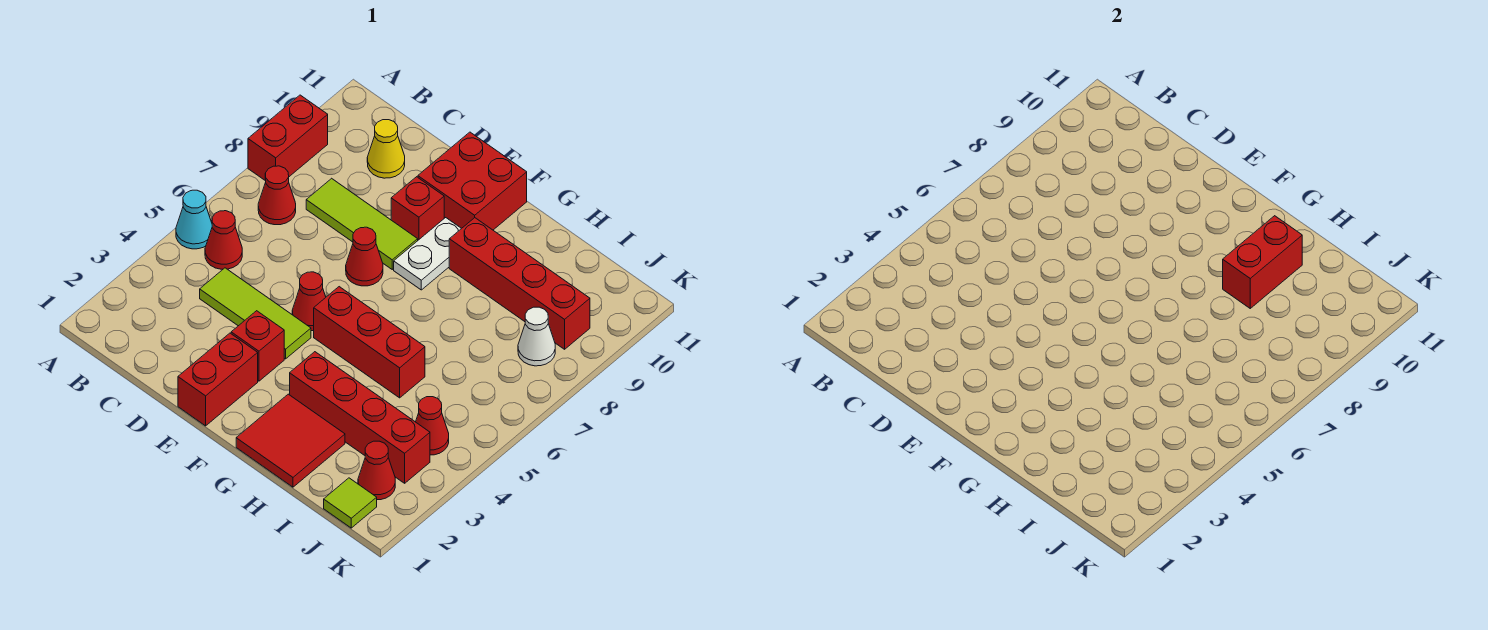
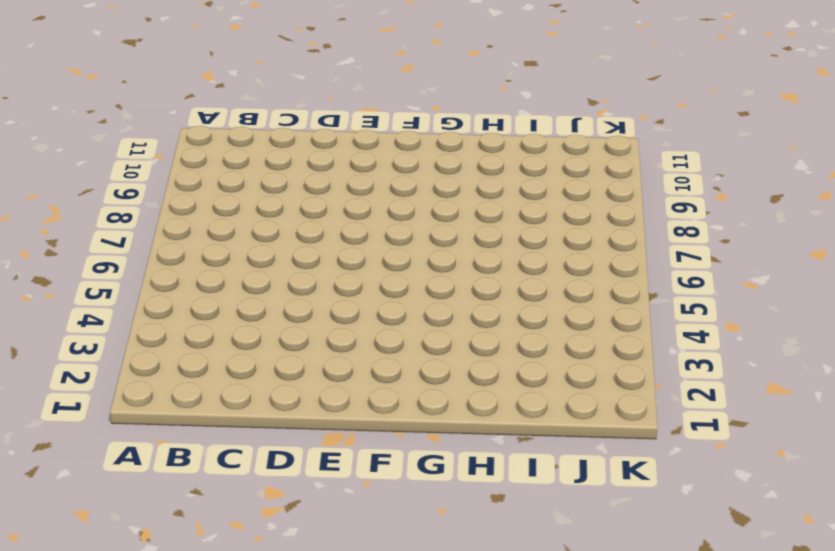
none -> cyan 1x1 cone [176,190,212,249]
none -> red 1x2 brick [248,95,328,181]
none -> red 1x1 cone [205,211,242,269]

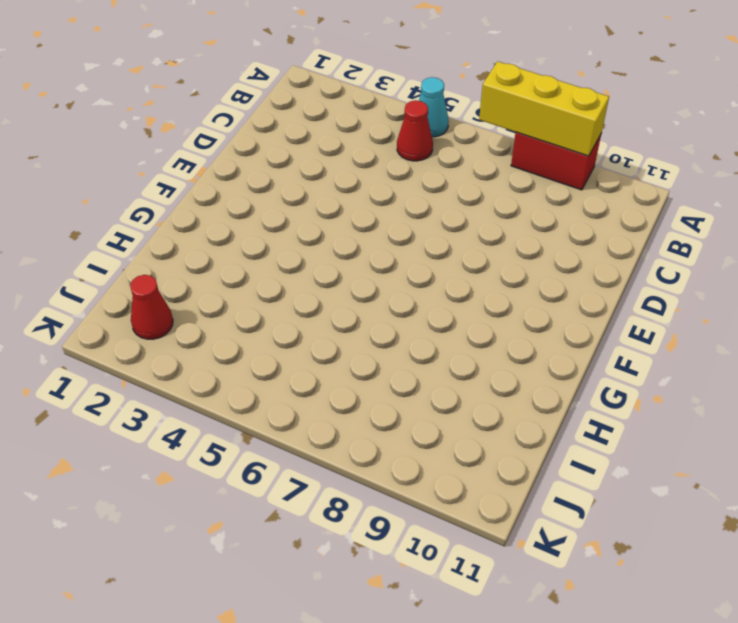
yellow 1x3 brick [479,61,609,156] -> none
none -> red 1x1 cone [258,166,296,225]
none -> lime 1x3 tile [200,268,311,359]
none -> lime 1x3 tile [306,178,418,269]

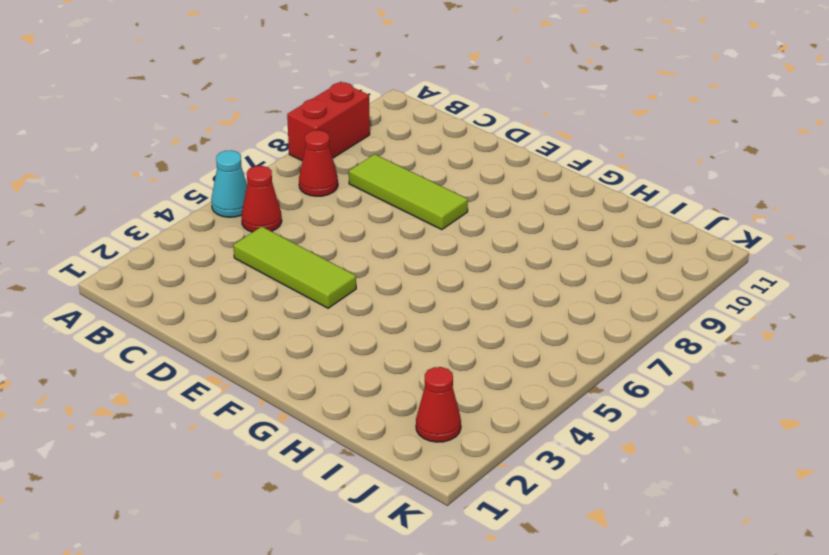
none -> yellow 1x1 cone [367,120,405,178]
none -> red 1x2 brick [178,333,258,426]
none -> red 1x1 brick [231,311,284,381]

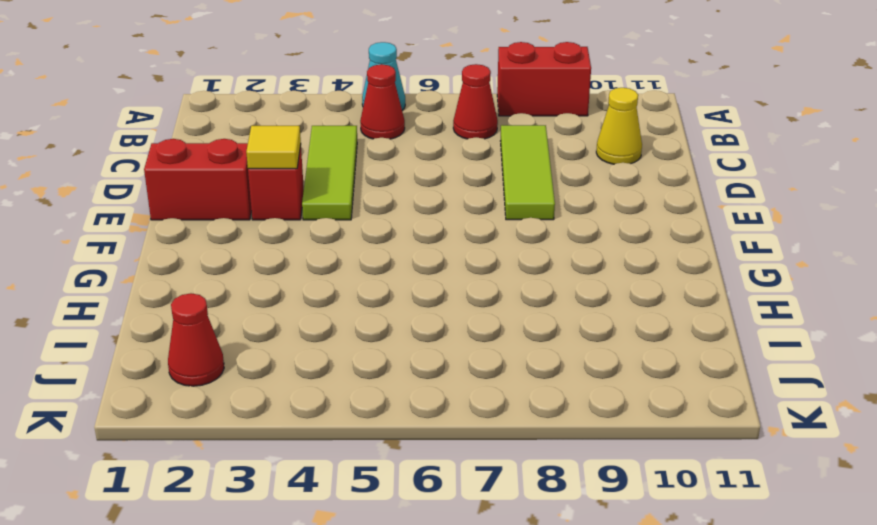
yellow 1x1 tile [246,126,301,169] -> none
none -> red 1x1 cone [292,272,326,331]
none -> red 1x1 cone [346,227,383,286]
none -> red 1x1 brick [391,177,444,240]

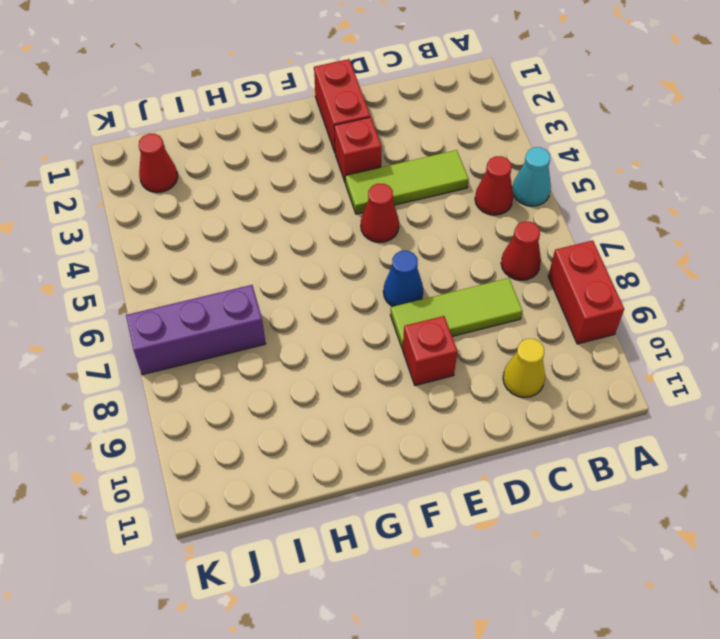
blue 1x1 cone [383,251,423,307] -> red 1x1 cone [346,227,383,286]
purple 1x3 brick [126,285,266,375] -> none
none -> red 2x2 brick [418,132,527,230]
none -> red 1x3 brick [314,287,425,398]
none -> white 1x2 plate [394,218,462,290]

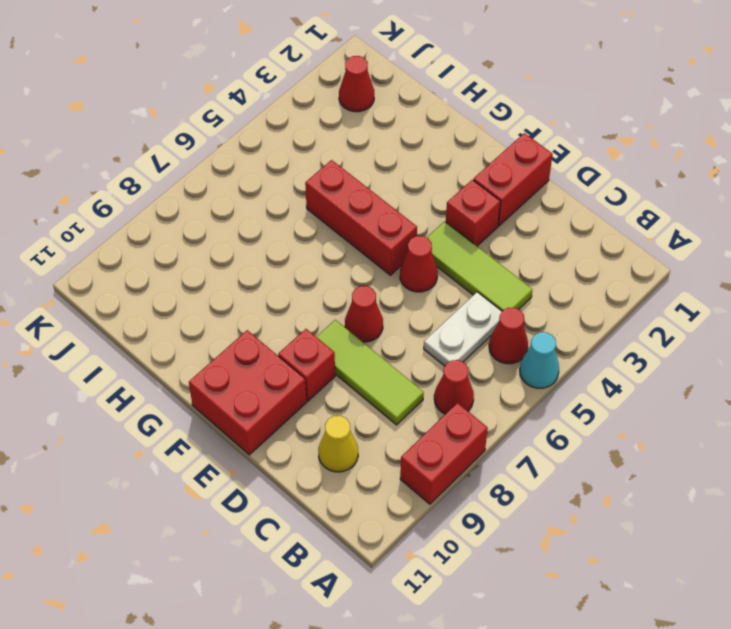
white 1x2 plate [424,292,502,366] -> white 1x2 plate moved to [394,218,462,290]
none -> red 2x2 tile [236,394,345,487]
none -> red 1x4 brick [290,352,430,483]
none -> red 1x4 brick [449,218,590,349]

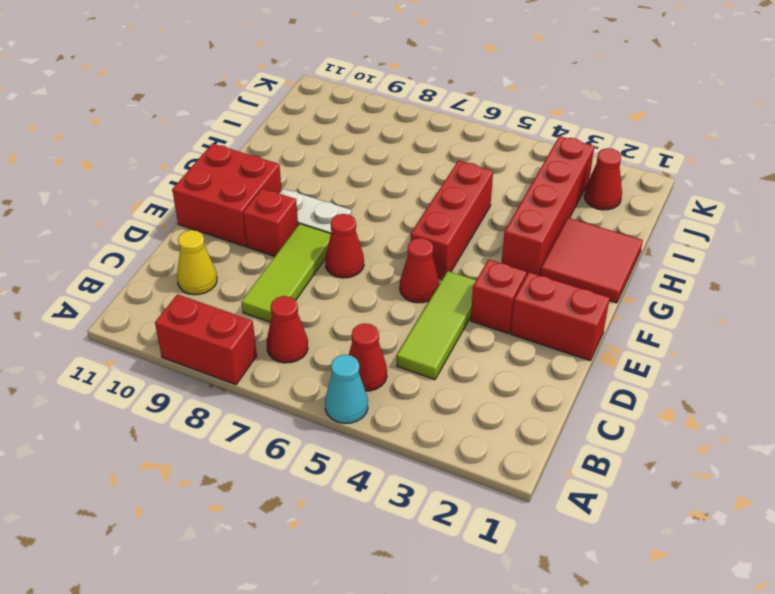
none -> red 1x4 brick [449,218,590,349]
none -> lime 1x1 tile [324,478,377,528]
none -> red 1x1 cone [416,397,449,455]

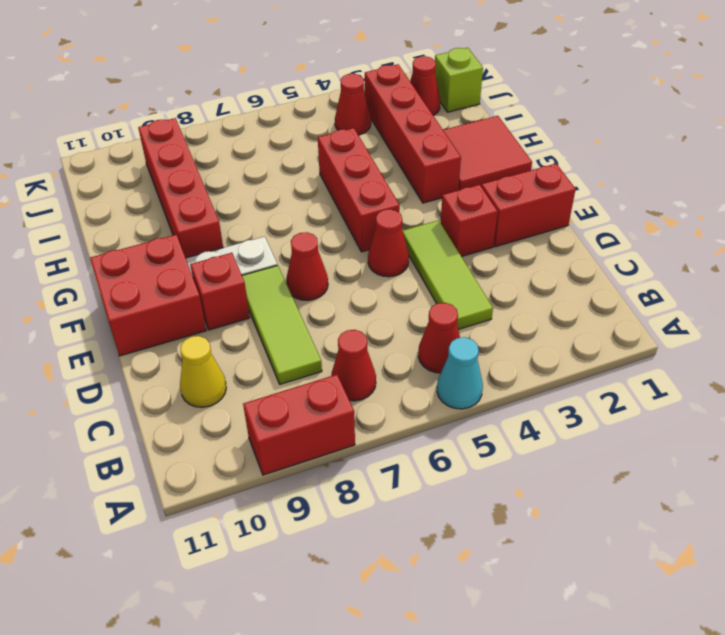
lime 1x1 brick [435,48,483,112] -> lime 1x1 tile [324,478,377,528]
none -> white 1x1 cone [518,307,555,366]
none -> red 1x2 brick [1223,216,1302,308]

